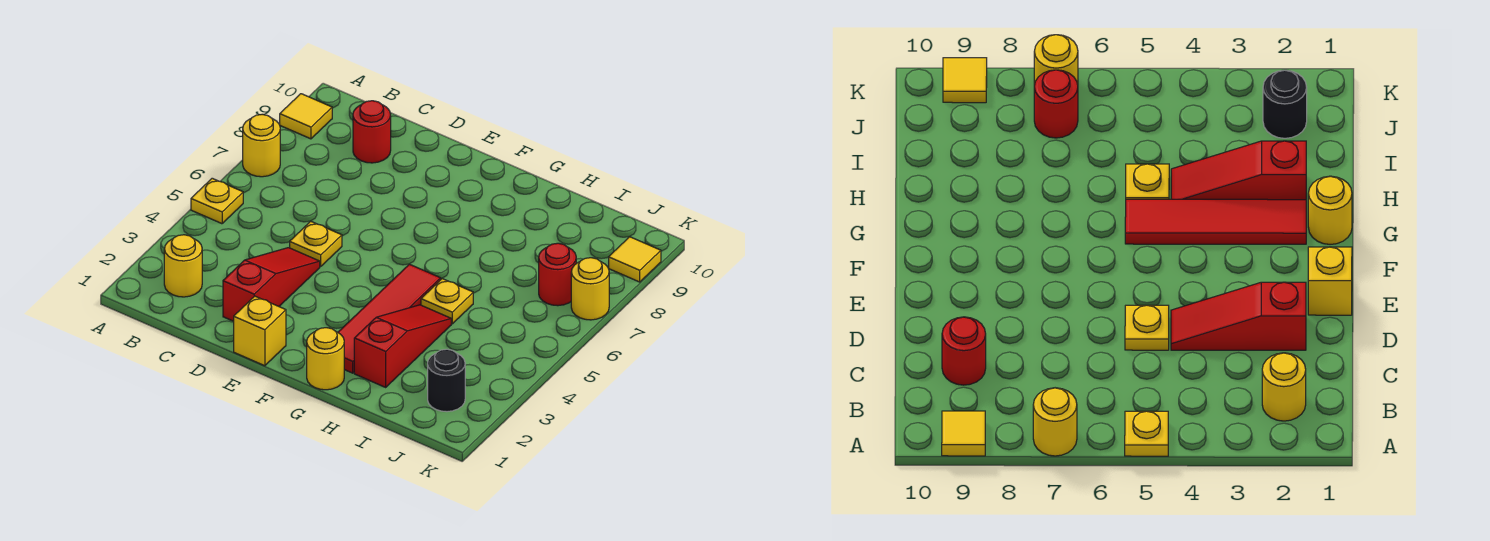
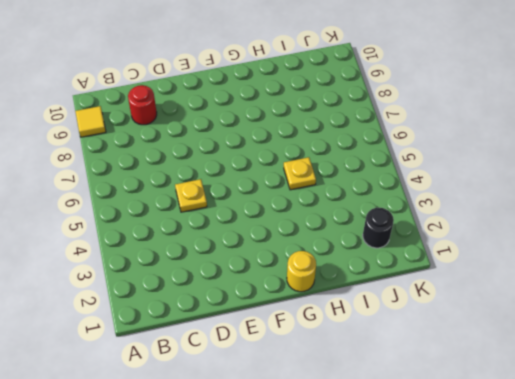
none -> yellow 1x1 plate [191,178,243,224]
none -> yellow 1x1 round brick [243,114,280,177]
none -> yellow 1x1 round brick [164,235,202,297]

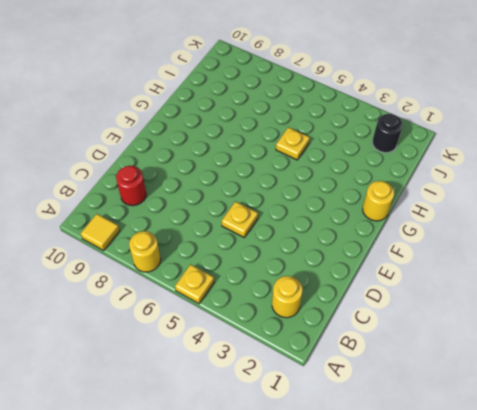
none -> red 1x3 slope [223,248,320,321]
none -> yellow 1x1 brick [234,296,286,366]
none -> red 1x4 tile [338,264,441,373]

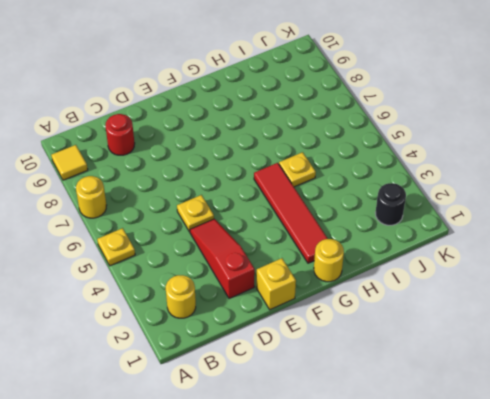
none -> red 1x3 slope [354,305,451,387]
none -> red 1x1 round brick [539,243,576,306]
none -> yellow 1x1 round brick [571,258,609,320]

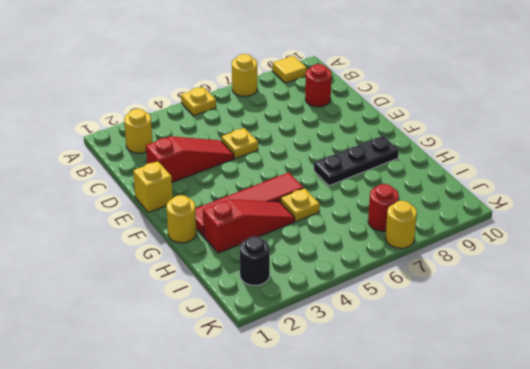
black 1x3 plate [314,136,399,186] -> none
none -> yellow 1x1 tile [609,237,661,282]

